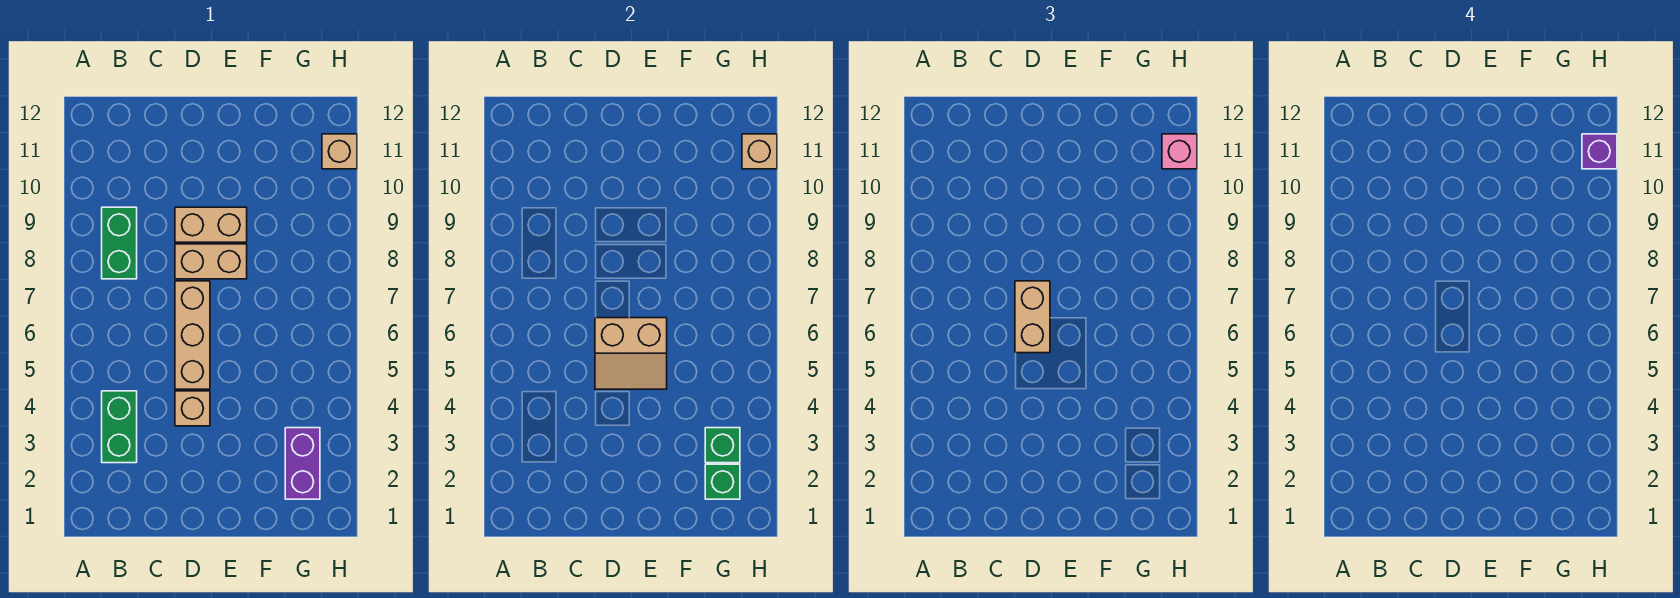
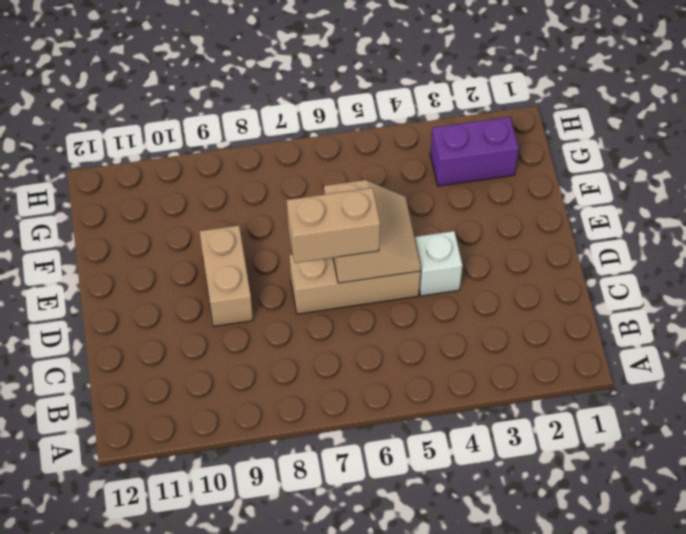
white 1x1 brick [415,231,462,296] -> tan 1x1 brick [175,391,210,426]
none -> green 1x2 brick [102,391,137,463]
none -> green 1x2 brick [102,207,137,279]
none -> tan 1x2 brick [175,244,247,279]

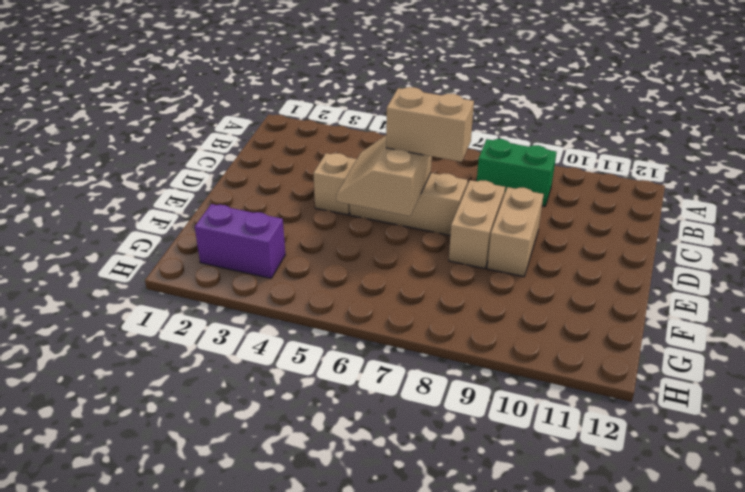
none -> green 1x2 brick [102,391,137,463]
none -> tan 1x1 brick [322,134,357,169]
none -> green 1x1 brick [705,464,740,499]

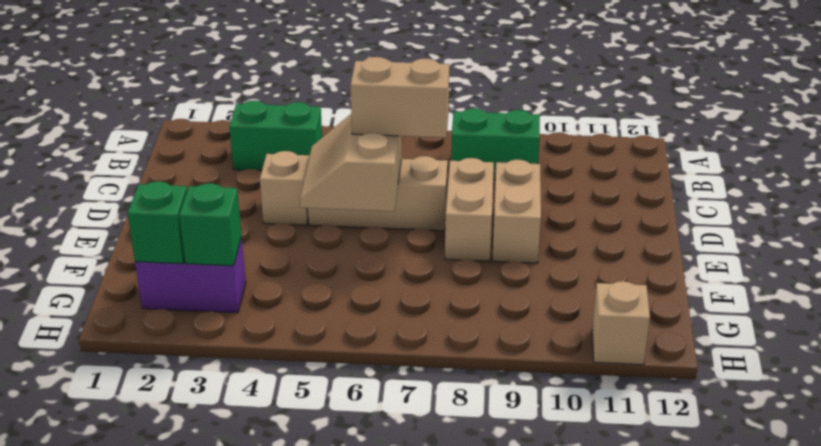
none -> tan 1x1 brick [742,134,777,169]
none -> pink 1x1 brick [1162,134,1197,169]
none -> purple 1x1 brick [1582,134,1617,169]

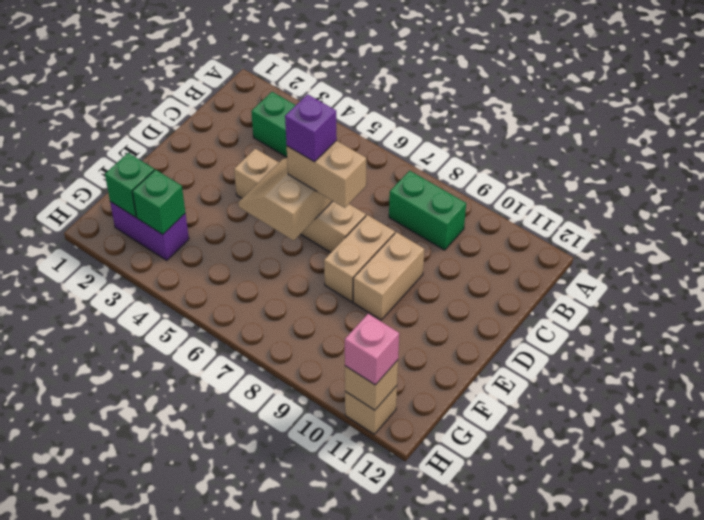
purple 1x1 brick [285,94,337,162] -> purple 1x1 brick moved to [1582,134,1617,169]

